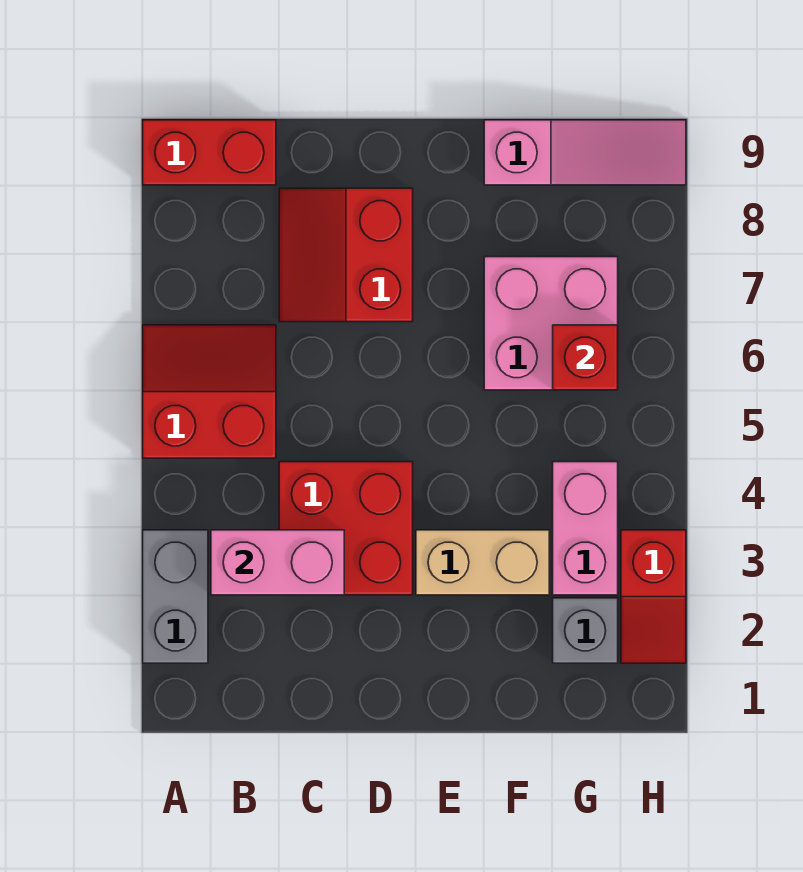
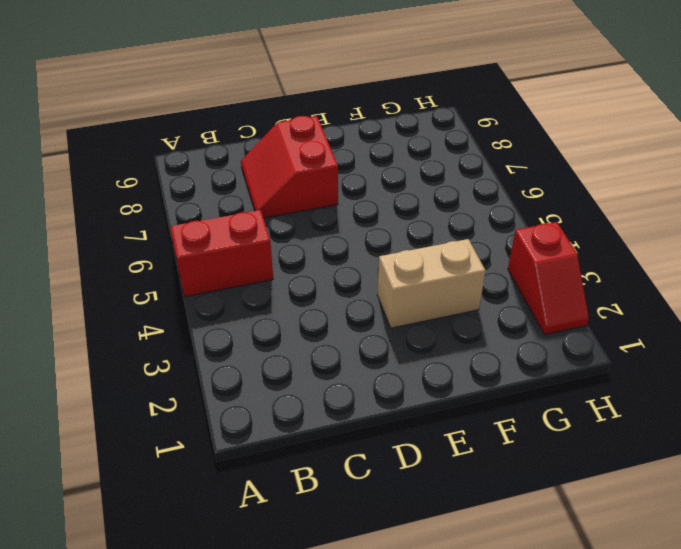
none -> grey 1x2 brick [143,530,208,663]
none -> red 1x2 brick [143,120,276,185]
none -> red 2x2 brick [279,462,413,595]

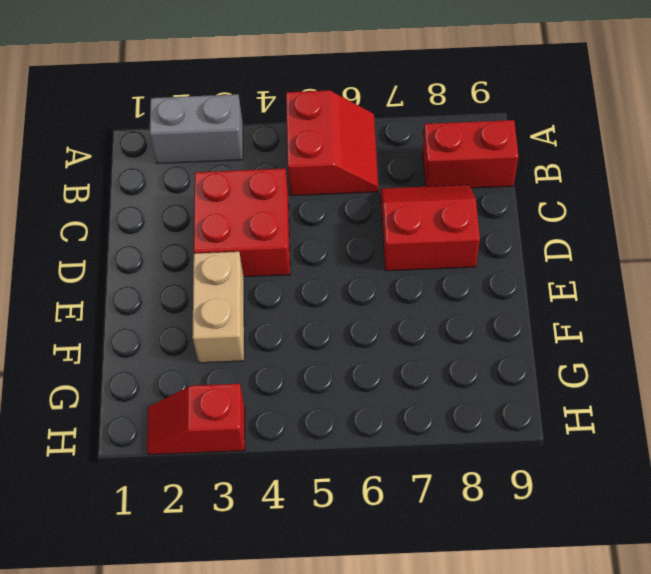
red 1x2 brick [423,120,519,188] -> red 1x2 brick turned to [143,120,276,185]
none -> pink 2x2 brick [484,257,618,390]
none -> pink 1x3 slope [484,120,686,185]
none -> grey 1x1 brick [553,598,618,663]

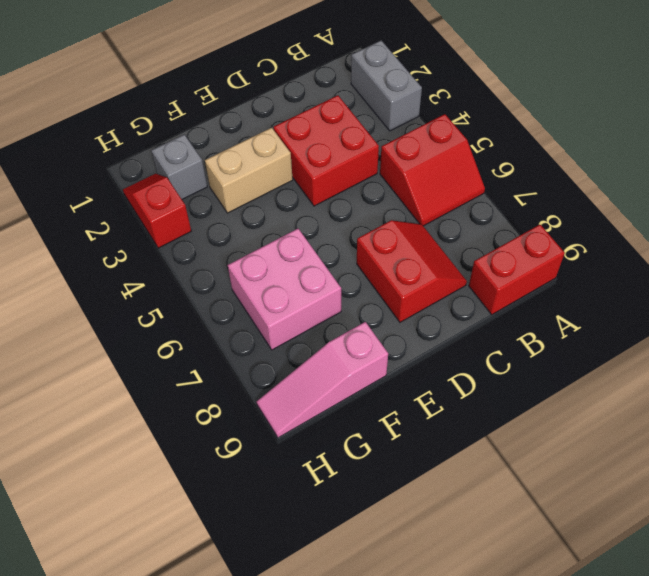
none -> pink 1x2 brick [553,462,618,595]
none -> pink 1x2 brick [211,530,344,595]
none -> red 1x1 brick [553,325,618,390]

